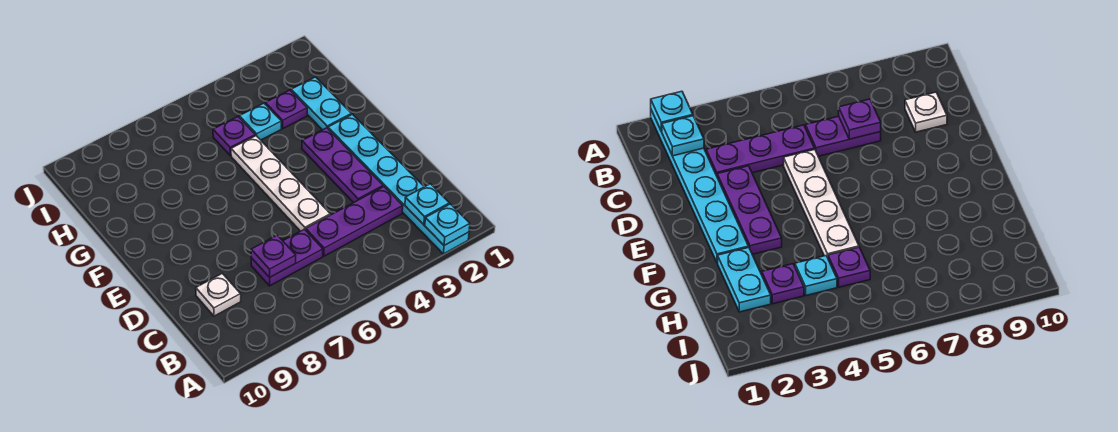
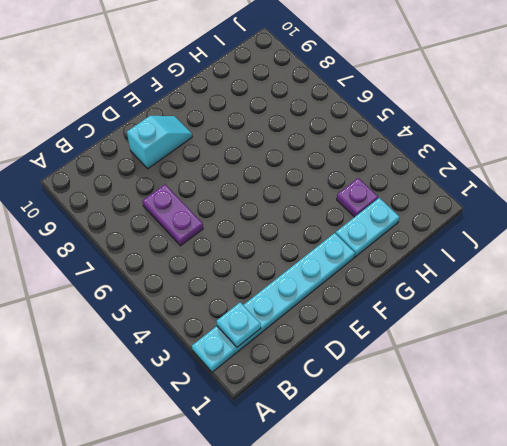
cyan 1x2 slope [127,116,192,169] -> none
none -> purple 1x3 plate [306,187,403,256]
none -> white 1x1 plate [196,274,241,316]
none -> purple 1x3 plate [302,128,383,203]

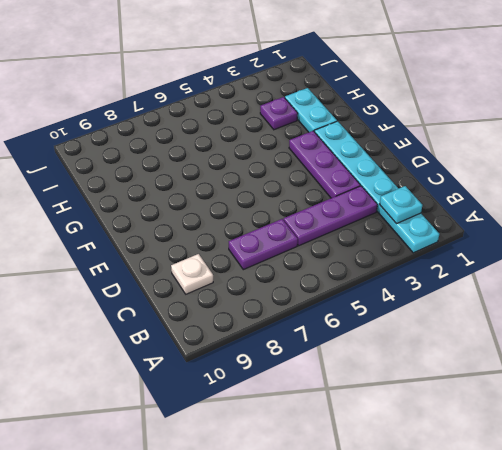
none -> white 1x4 plate [231,136,330,231]
none -> cyan 1x1 plate [239,103,281,140]
none -> purple 1x1 plate [213,117,255,156]

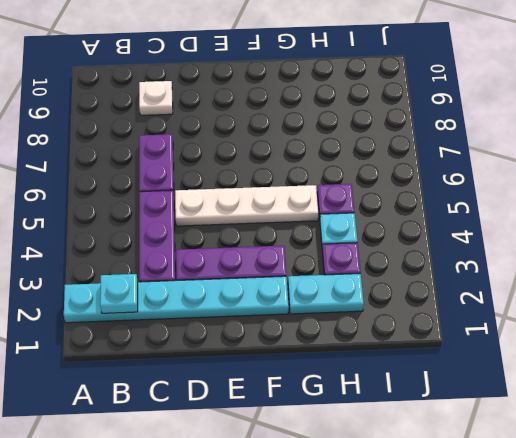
none -> cyan 1x1 plate [425,204,470,246]
none -> purple 1x1 plate [251,235,296,278]

